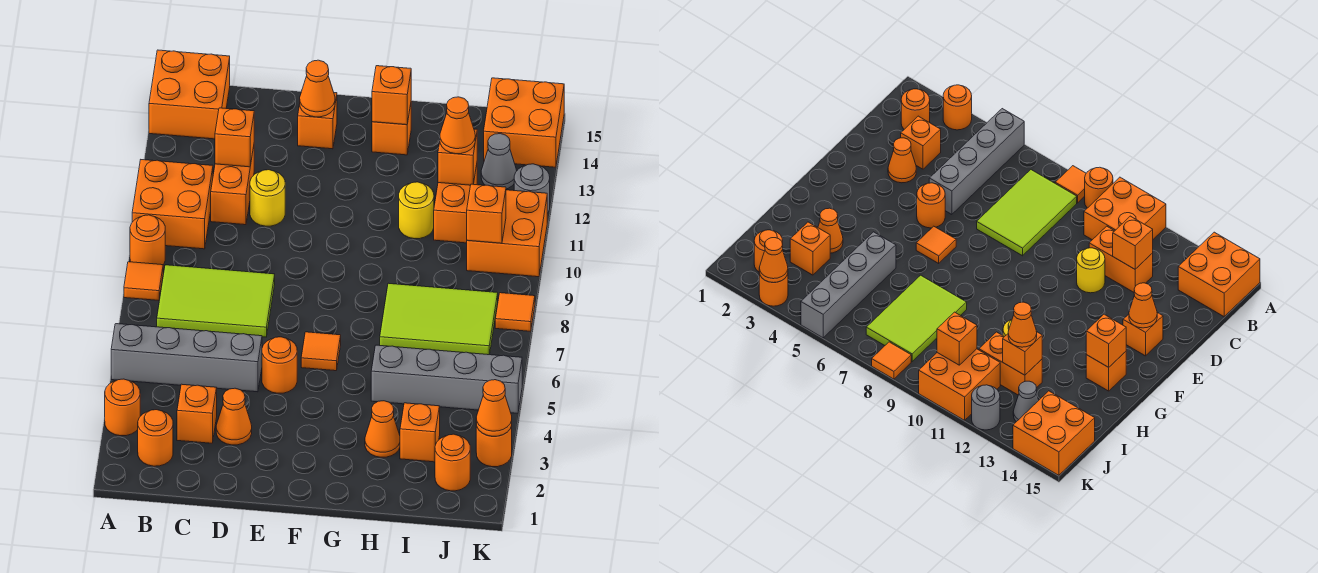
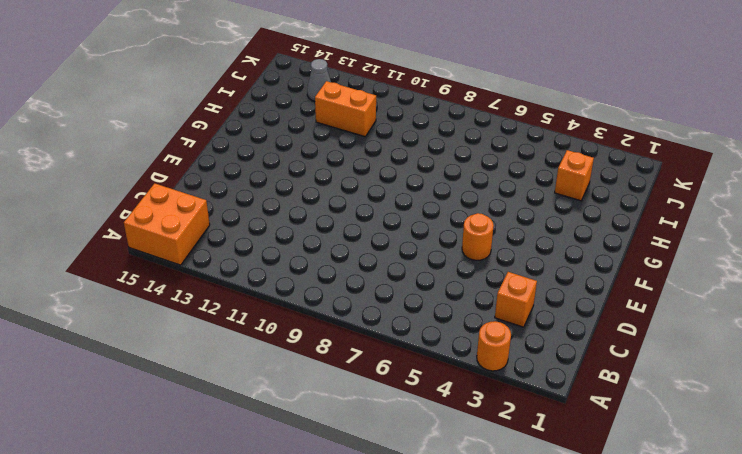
none -> grey 1x4 brick [111,324,262,392]
none -> orange 1x1 tile [124,262,163,300]
none -> orange 1x1 round brick [130,215,165,265]
none -> orange 2x2 brick [132,160,213,249]

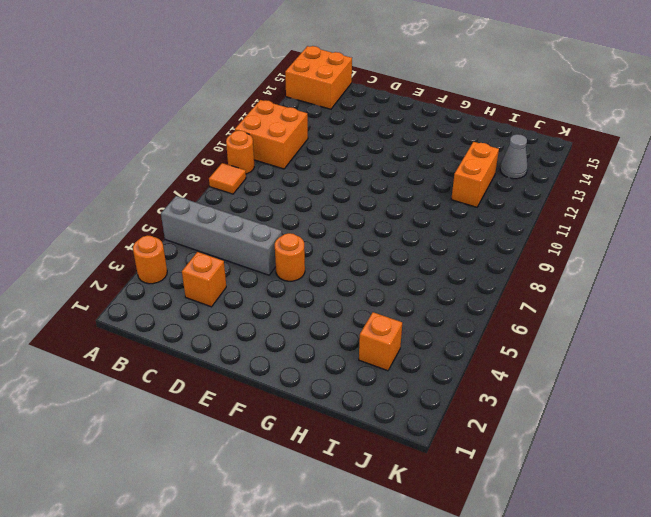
none -> orange 1x1 round brick [138,410,173,466]
none -> lime 2x3 tile [157,265,275,337]
none -> orange 1x2 brick [211,147,254,225]
none -> orange 1x1 cone [216,388,252,445]

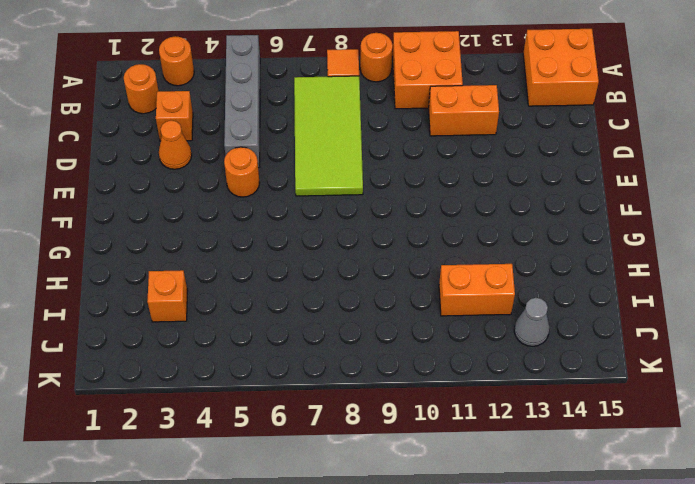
lime 2x4 tile [294,76,363,196] -> lime 2x3 tile [157,265,275,337]
none -> yellow 1x1 round brick [250,170,285,226]
none -> orange 1x1 brick [298,93,337,149]
none -> orange 1x1 tile [301,332,341,371]
none -> orange 1x1 brick [372,105,411,155]

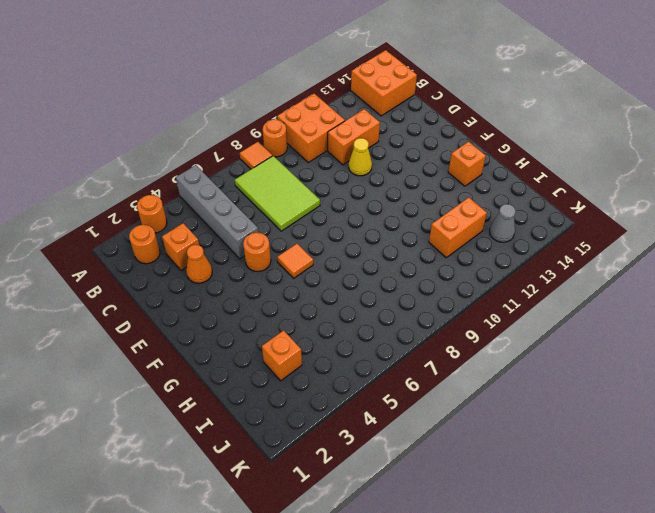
yellow 1x1 cone [349,138,372,176] -> yellow 1x1 round brick [250,170,285,226]
none -> orange 1x1 brick [298,93,337,149]
none -> orange 1x1 cone [365,401,400,457]
none -> grey 1x4 brick [371,345,522,413]
none -> lime 2x3 tile [380,283,498,355]

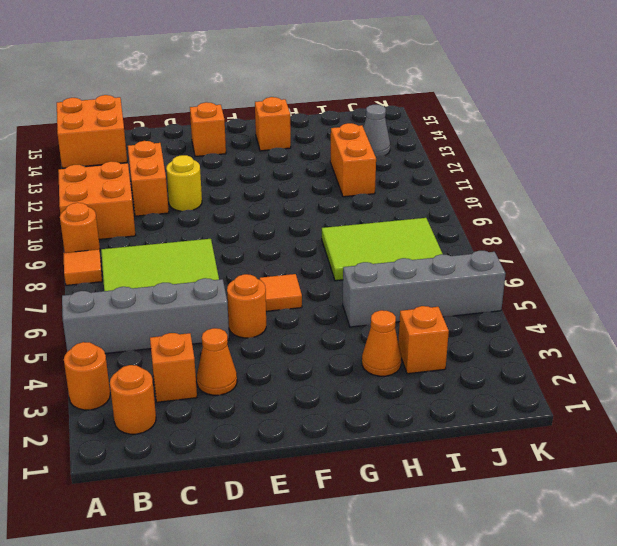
none -> yellow 1x1 round brick [399,182,434,239]
none -> orange 1x1 round brick [435,434,470,491]
none -> orange 2x2 brick [467,190,547,277]
none -> orange 2x2 brick [484,78,564,167]

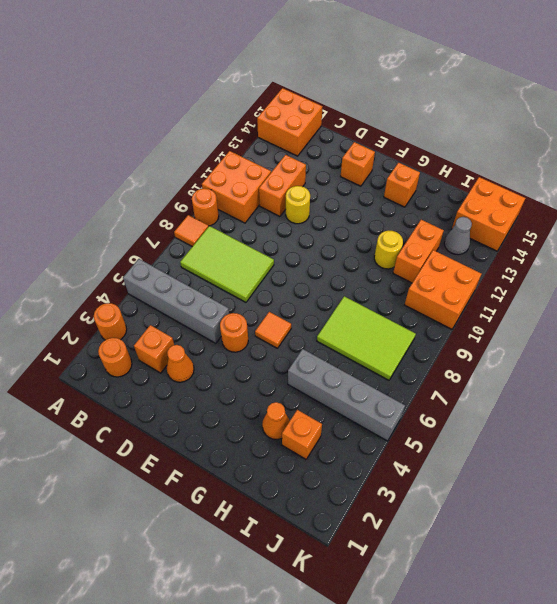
none -> orange 1x1 round brick [435,434,470,491]
none -> orange 1x1 round brick [476,423,512,467]
none -> orange 1x1 tile [495,293,535,331]
none -> grey 1x1 round brick [514,164,550,214]

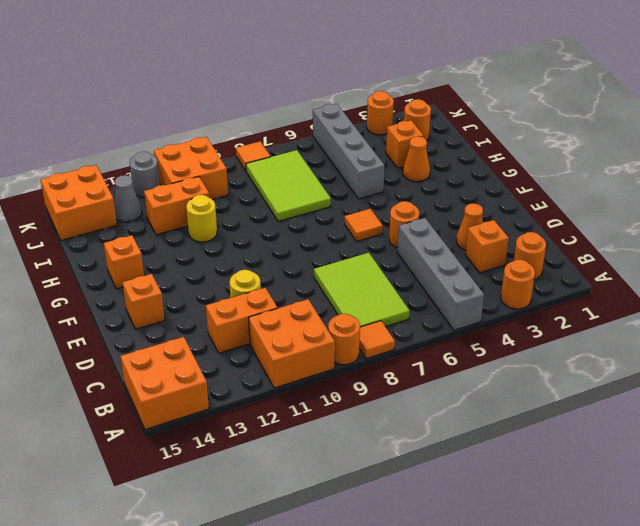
none -> orange 1x1 brick [215,108,254,167]
none -> orange 1x1 cone [300,60,335,117]
none -> orange 1x1 brick [372,66,411,125]
none -> orange 1x1 brick [438,129,477,185]

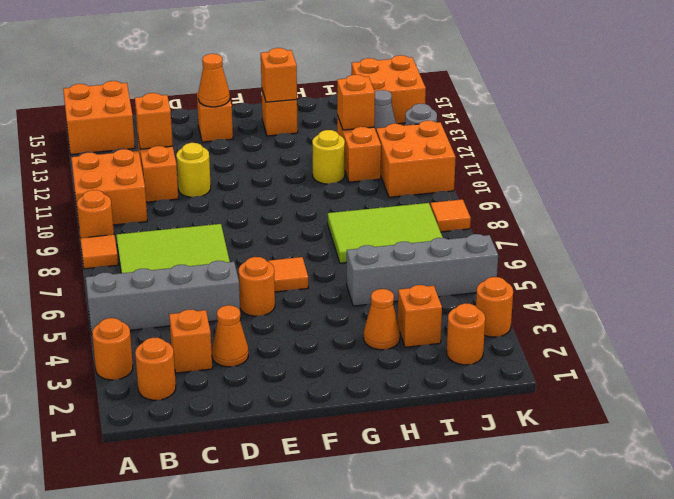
none -> orange 1x1 brick [467,184,506,243]
none -> orange 1x1 cone [476,380,512,436]
none -> orange 1x1 cone [440,97,475,154]

